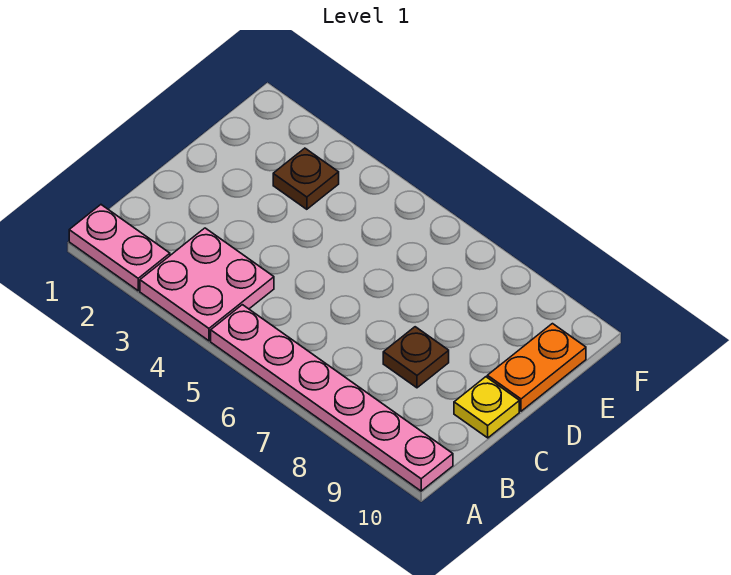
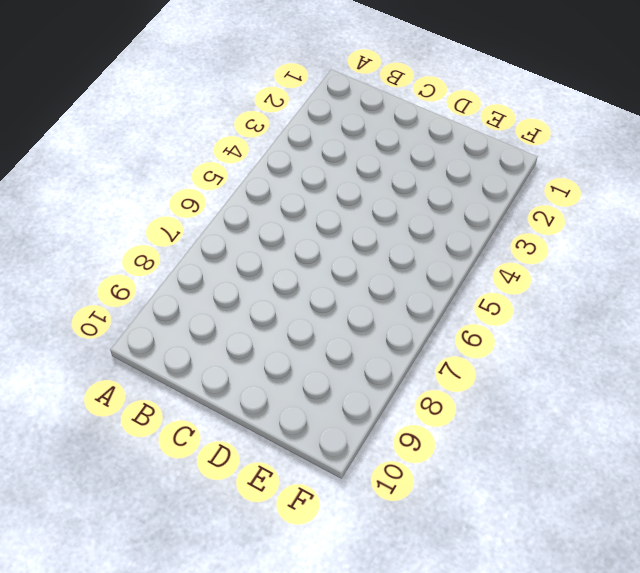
none -> pink 1x2 plate [69,205,170,291]
none -> pink 2x2 plate [140,228,274,341]

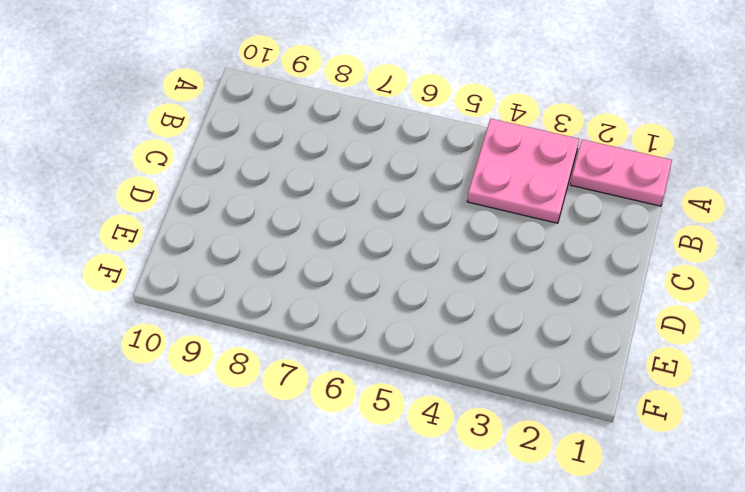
none -> pink 1x6 plate [211,305,453,491]
none -> brown 1x1 plate [383,327,449,388]

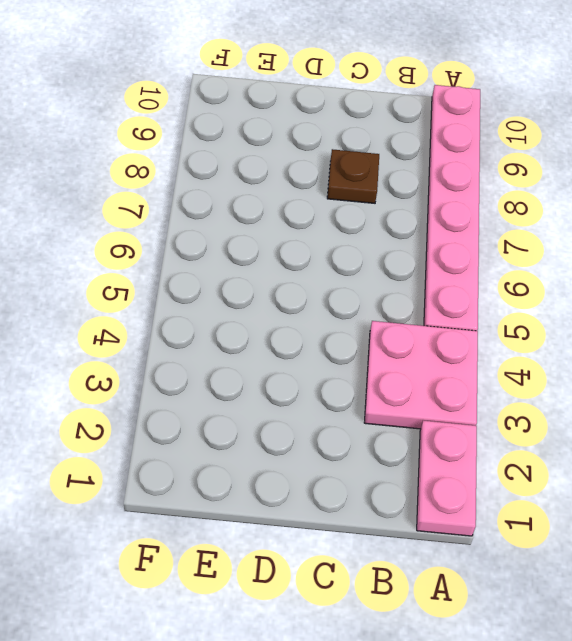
none -> yellow 1x1 plate [454,377,519,438]
none -> orange 1x2 plate [487,324,586,411]

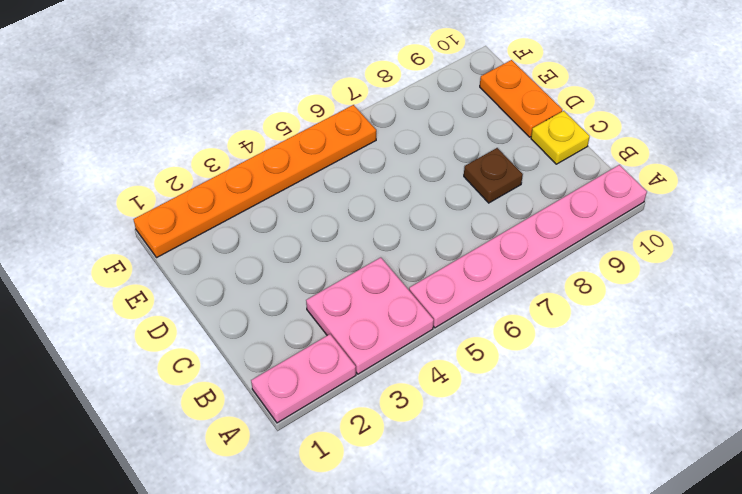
orange 1x6 plate [133,105,376,258] -> none
none -> brown 1x1 plate [273,148,339,209]

